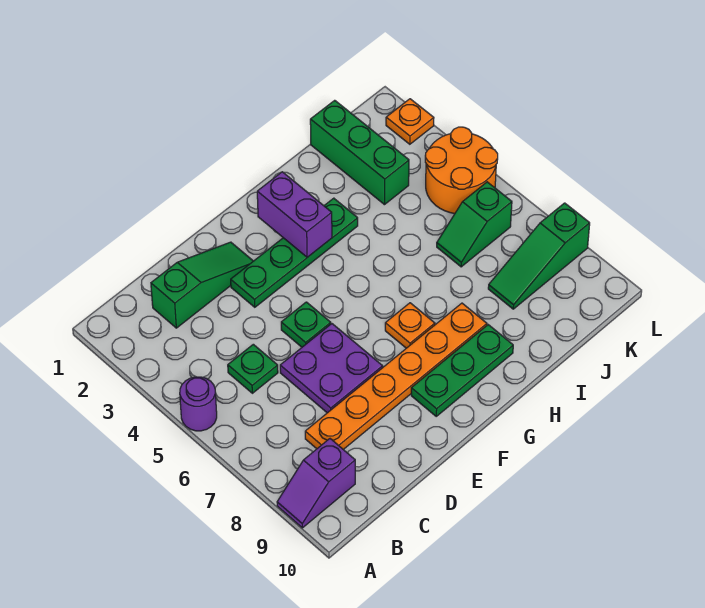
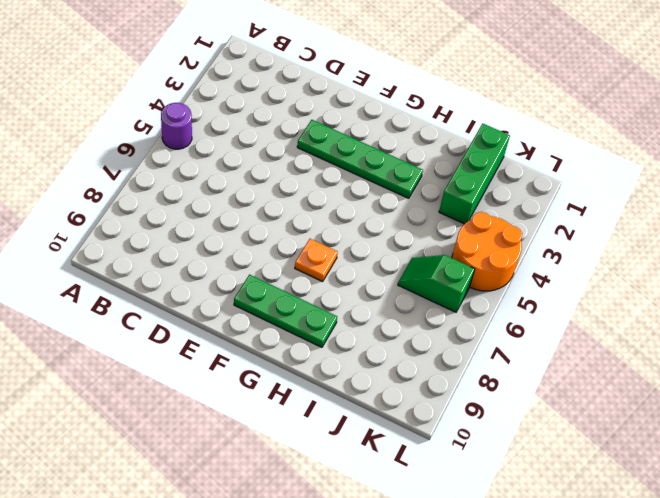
none -> purple 1x2 slope [277,439,355,528]
none -> green 1x3 slope [151,242,253,328]
none -> green 1x1 plate [228,344,278,393]

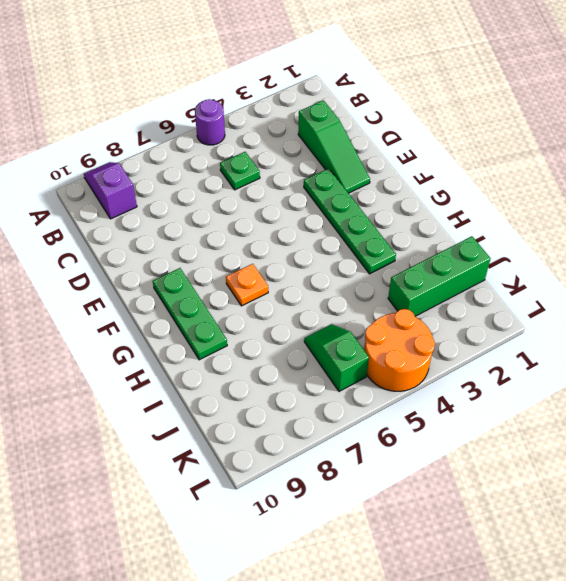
none -> orange 1x6 plate [305,303,487,450]
none -> purple 2x2 plate [280,324,383,413]
none -> green 1x1 plate [281,302,331,347]

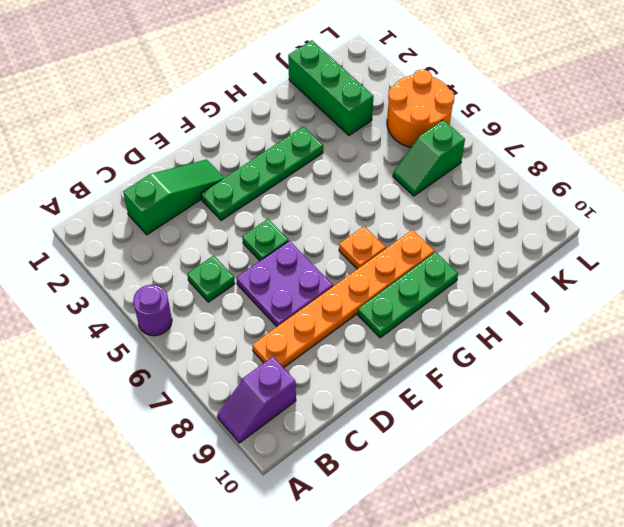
none -> green 1x3 slope [488,203,590,309]
none -> orange 1x1 plate [386,99,434,144]
none -> purple 1x2 brick [257,172,332,257]

